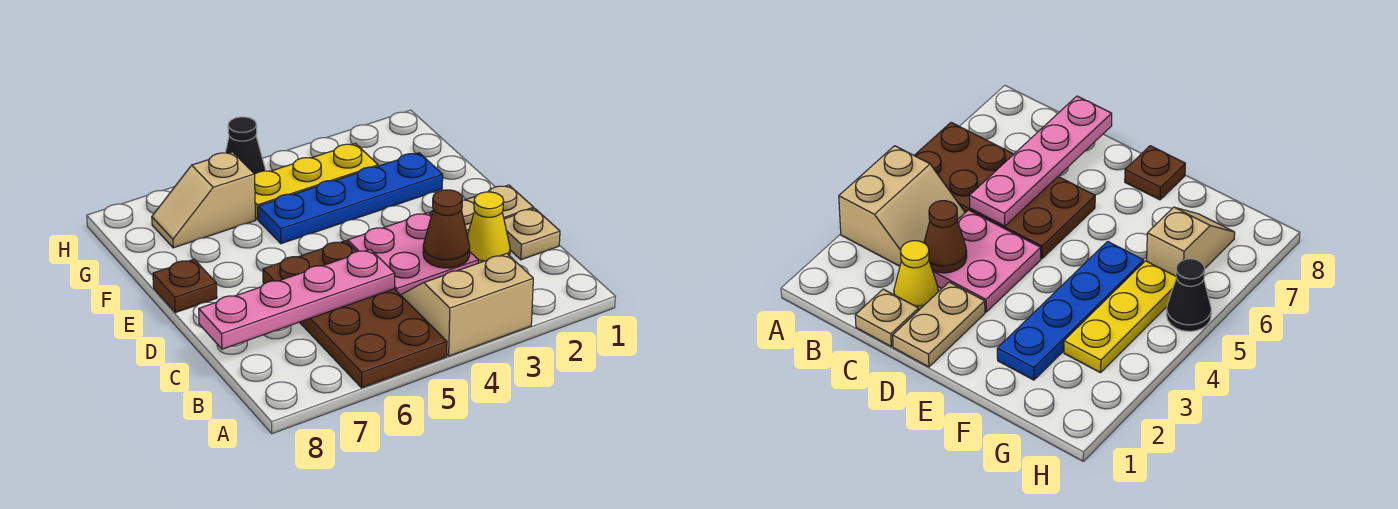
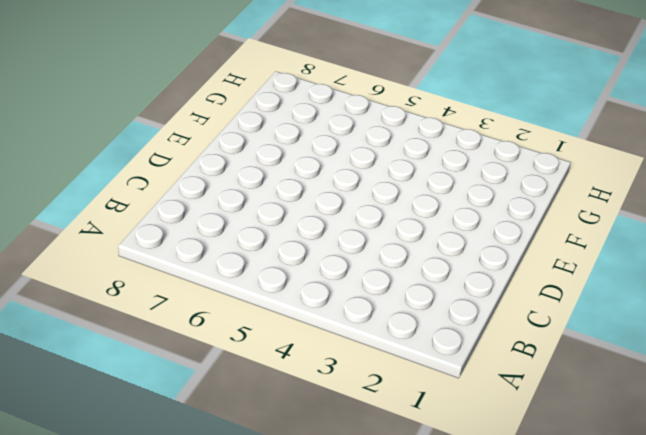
none -> tan 2x2 slope [401,253,533,356]
none -> brown 2x4 plate [263,241,447,388]
none -> tan 1x1 plate [504,208,560,260]

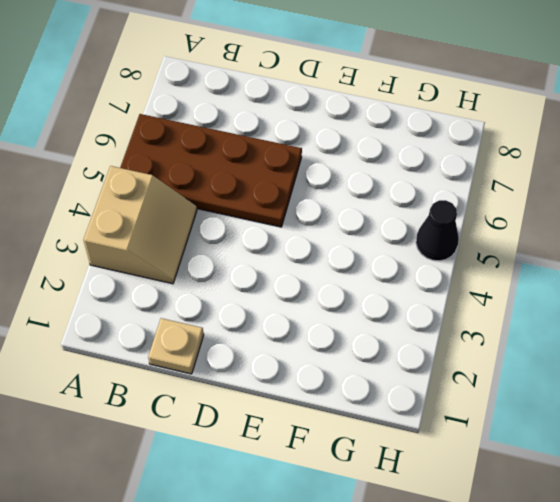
none -> yellow 1x1 cone [467,192,510,263]
none -> pink 2x2 plate [348,212,478,295]
none -> tan 1x2 plate [430,185,534,235]

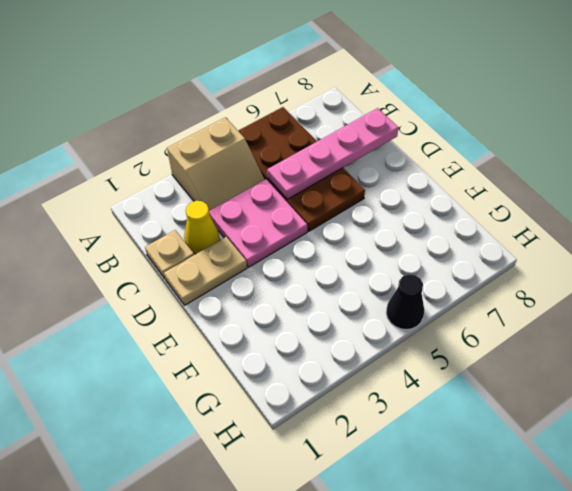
none -> brown 1x1 plate [153,259,217,313]
none -> blue 1x4 plate [258,153,443,244]
none -> yellow 1x3 plate [255,144,378,220]

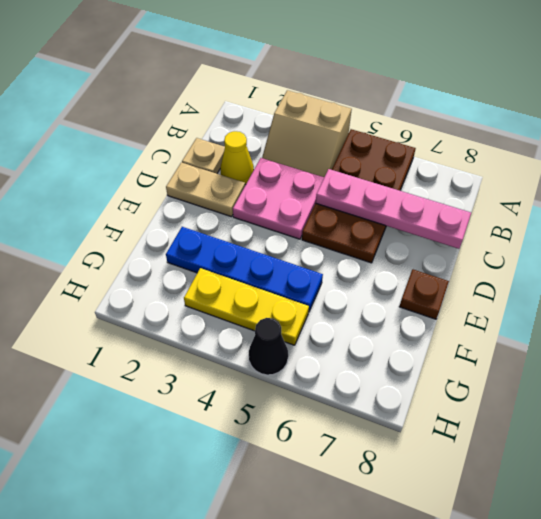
none -> tan 1x2 slope [152,152,256,248]
none -> brown 1x1 cone [423,190,470,268]

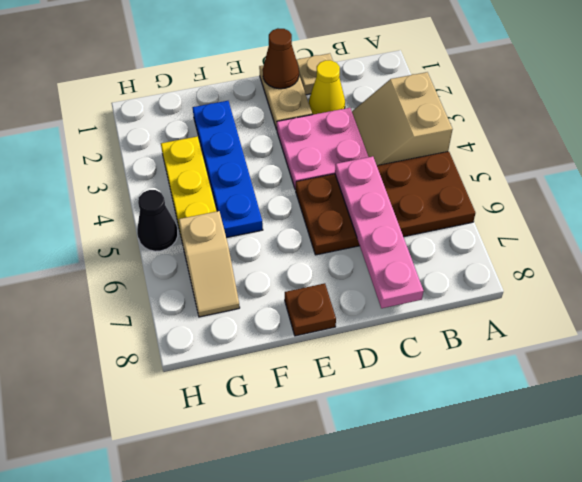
brown 1x1 cone [263,28,299,89] -> brown 1x1 cone moved to [423,190,470,268]

